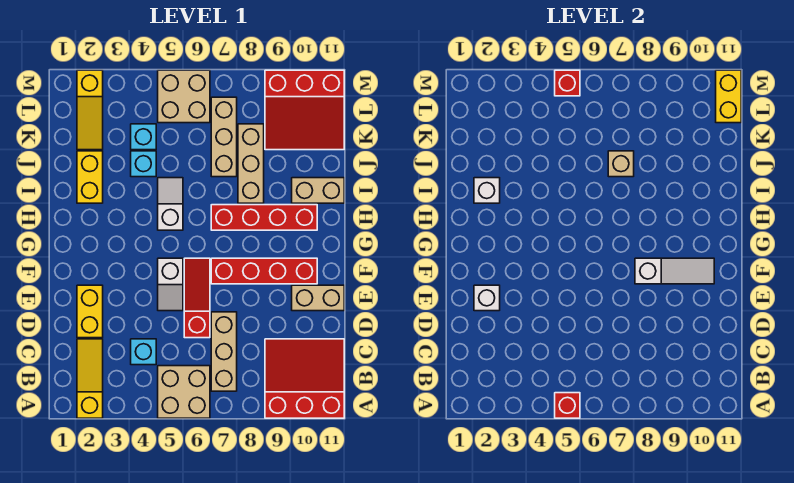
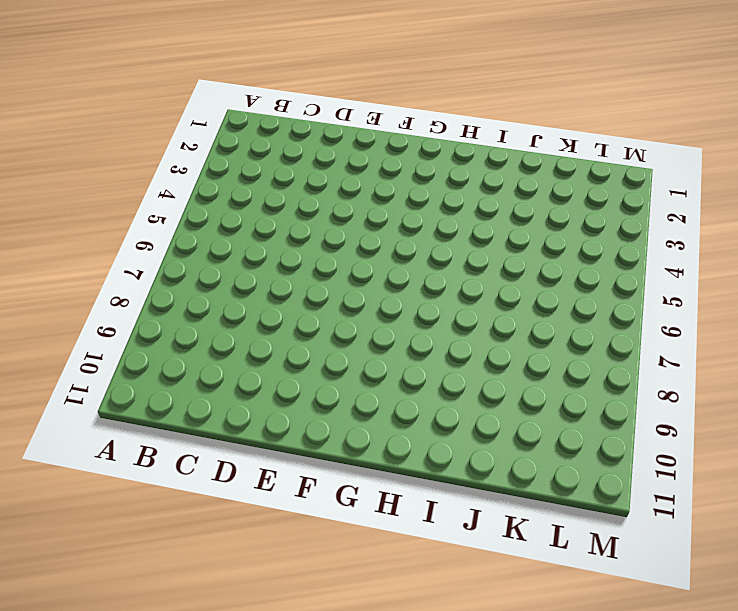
none -> yellow 1x3 slope [77,339,103,418]
none -> tan 2x2 brick [158,366,210,418]
none -> red 3x3 slope [265,339,344,418]

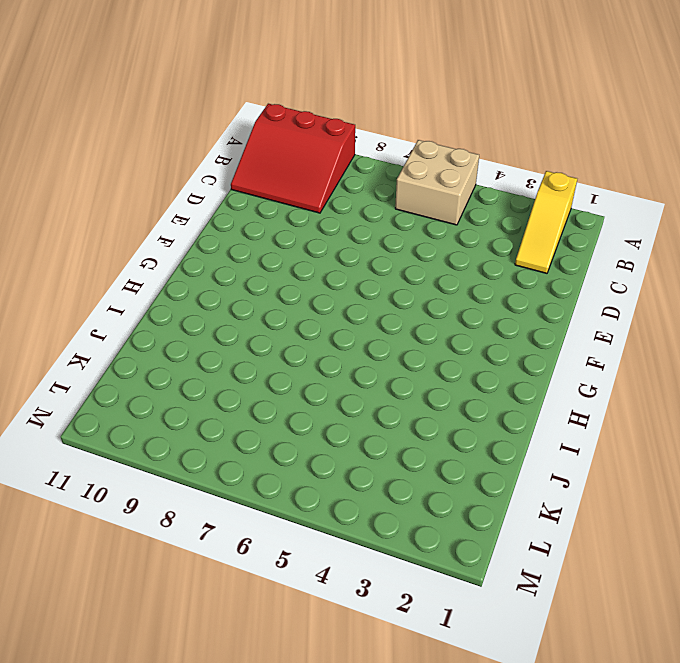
none -> tan 1x3 brick [211,312,237,391]
none -> cyan 1x1 brick [131,339,156,365]
none -> yellow 1x2 brick [77,285,103,338]

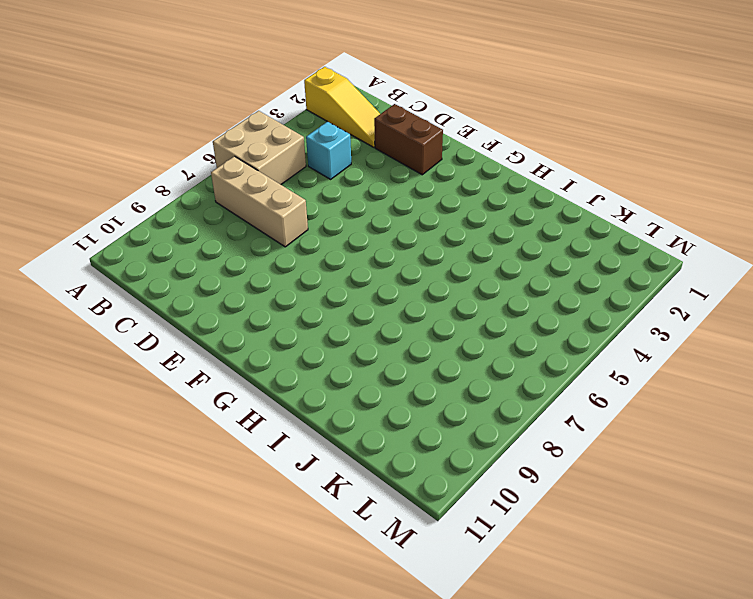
brown 1x2 brick [374,104,443,175] -> yellow 1x2 brick [77,285,103,338]
none -> red 3x3 slope [265,339,344,418]
none -> red 1x3 slope [184,258,210,338]
none -> white 1x2 slope [158,258,183,311]

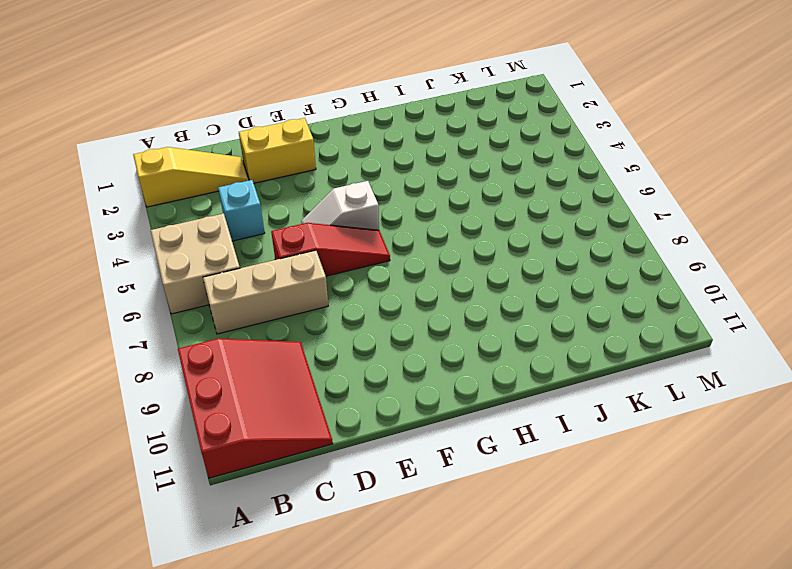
none -> tan 1x2 brick [292,285,344,311]
none -> red 1x4 brick [211,258,317,284]
none -> white 1x2 slope [158,178,183,230]

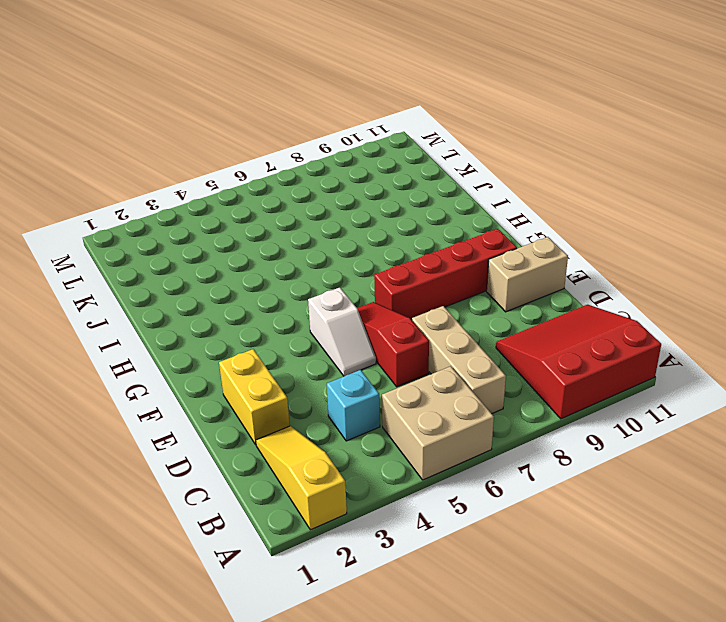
none -> white 1x2 slope [158,178,183,230]
none -> red 1x4 brick [211,205,317,230]
none -> yellow 1x2 brick [77,151,103,203]

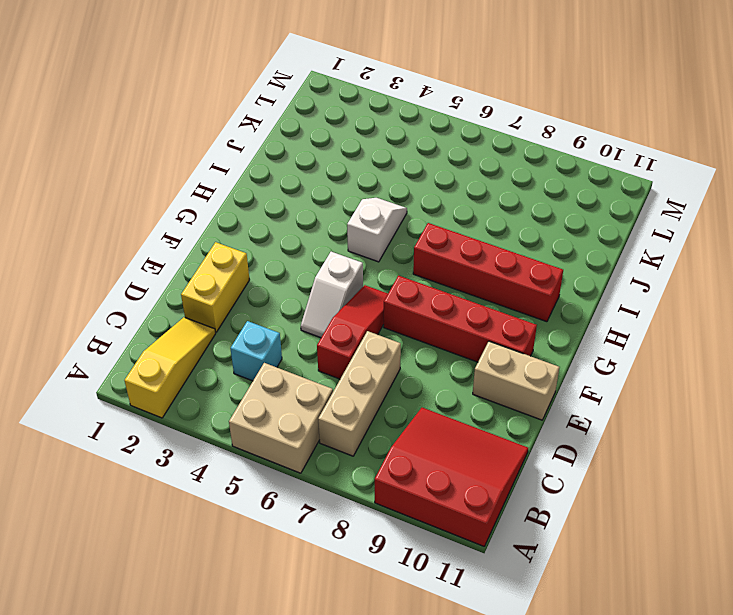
none -> yellow 1x2 brick [77,151,103,203]
none -> tan 1x3 brick [238,124,264,203]
none -> tan 1x2 brick [292,178,344,203]

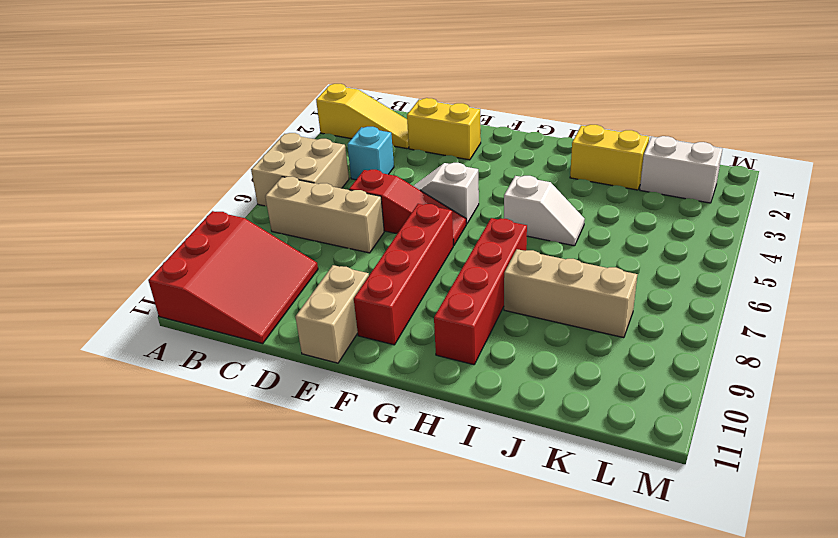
white 1x2 brick [640,136,722,203] -> yellow 1x3 slope [77,70,103,150]
none -> tan 1x2 brick [292,178,344,203]
none -> cyan 1x1 brick [131,151,156,177]
none -> tan 1x3 brick [211,97,237,177]

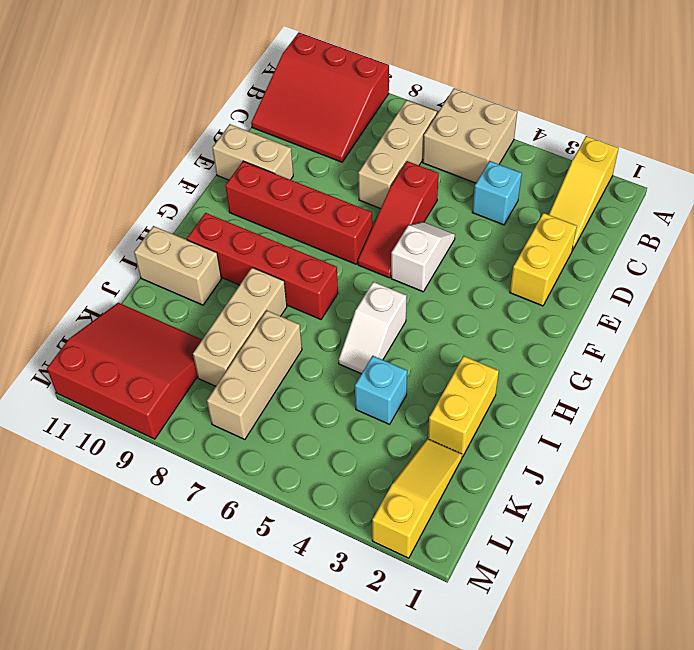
none -> cyan 1x1 brick [131,124,156,150]
none -> tan 2x2 brick [158,70,210,123]
none -> red 1x1 brick [555,393,580,418]

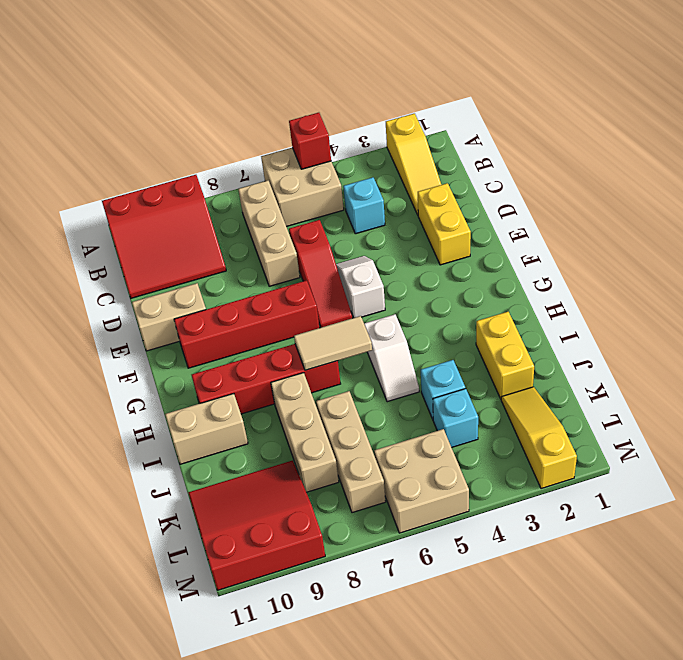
tan 1x2 tile [294,316,372,370] -> none
none -> white 1x1 brick [474,285,500,311]
none -> white 1x3 slope [635,258,714,284]
none -> white 1x1 brick [474,178,500,203]

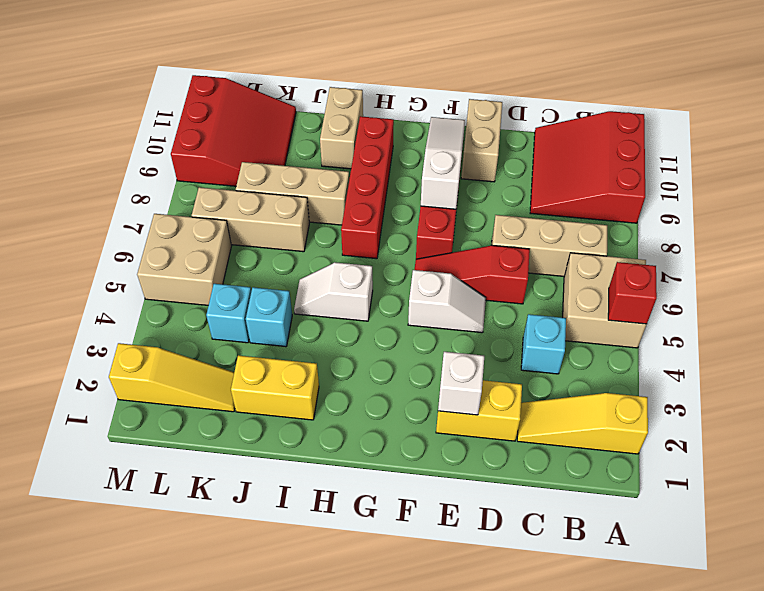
none -> white 1x1 brick [474,178,500,203]
none -> tan 1x1 brick [608,151,634,177]
none -> yellow 1x2 brick [716,70,741,123]

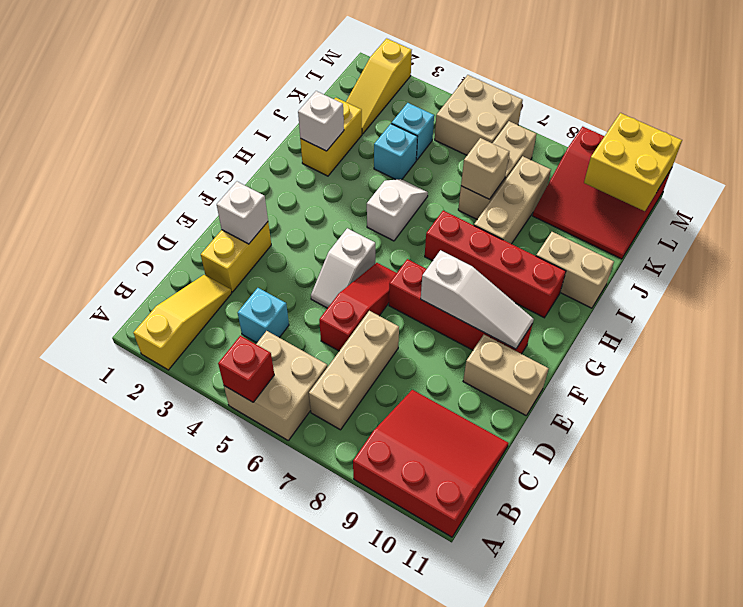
yellow 2x2 brick [584,113,682,211] -> yellow 1x2 brick [716,70,741,123]
none -> red 1x1 brick [555,70,580,96]

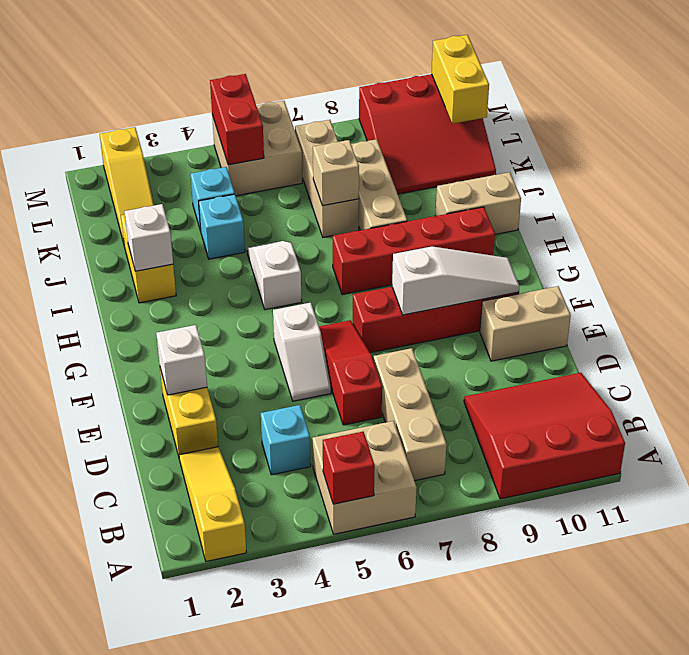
red 1x2 brick [210,74,264,165] -> red 1x1 brick [555,70,580,96]

